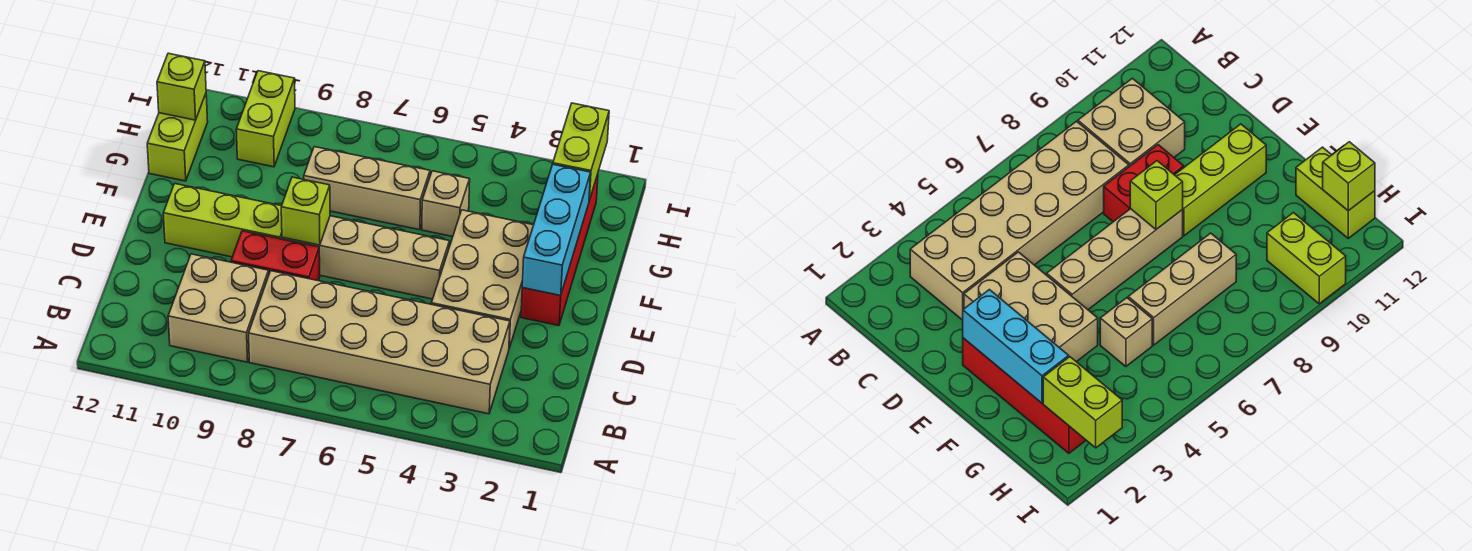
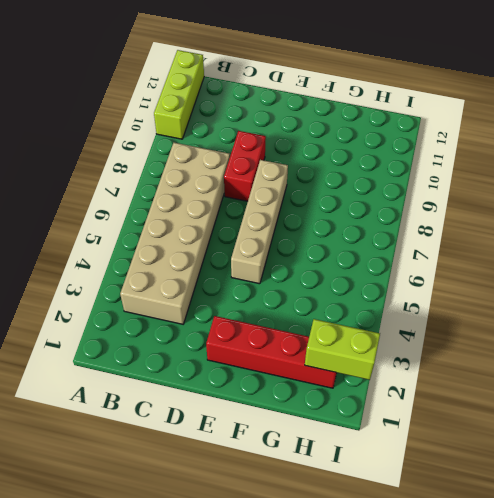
lime 1x3 brick [154,50,204,139] -> lime 1x3 brick moved to [163,184,282,257]
none -> tan 2x2 brick [168,254,269,362]
none -> tan 2x3 brick [431,210,533,348]
none -> tan 1x1 brick [422,171,470,237]

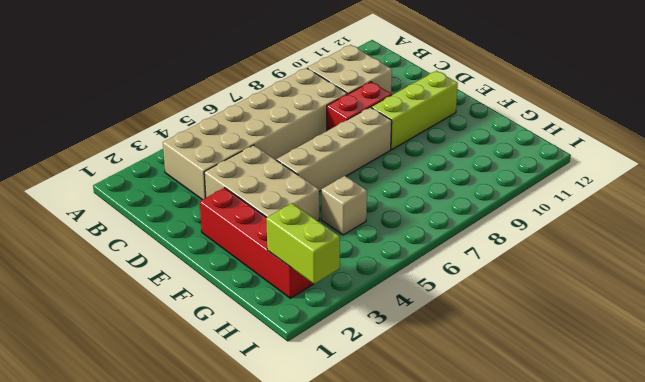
none -> tan 1x3 brick [304,147,430,230]
none -> lime 1x2 brick [147,94,208,181]
none -> lime 1x2 brick [236,71,295,167]

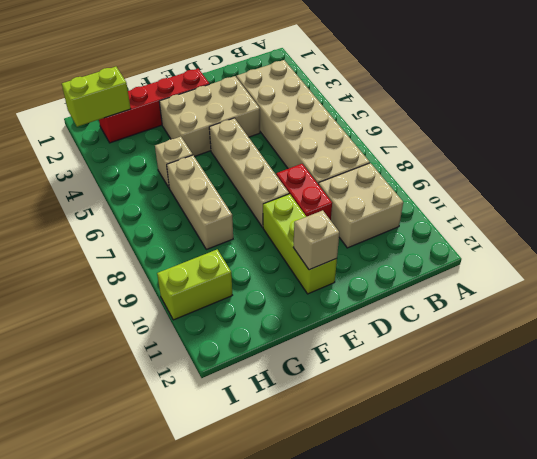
tan 1x1 brick [293,210,339,270] -> none
none -> lime 1x2 brick [147,94,208,181]
none -> cyan 1x3 brick [522,164,591,296]
none -> lime 1x1 brick [281,177,330,245]

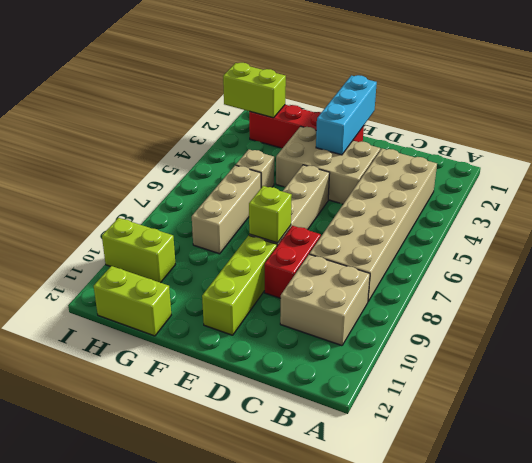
cyan 1x3 brick [316,75,377,155] -> cyan 1x3 brick turned to [522,164,591,296]
none -> lime 1x1 brick [157,53,206,120]

